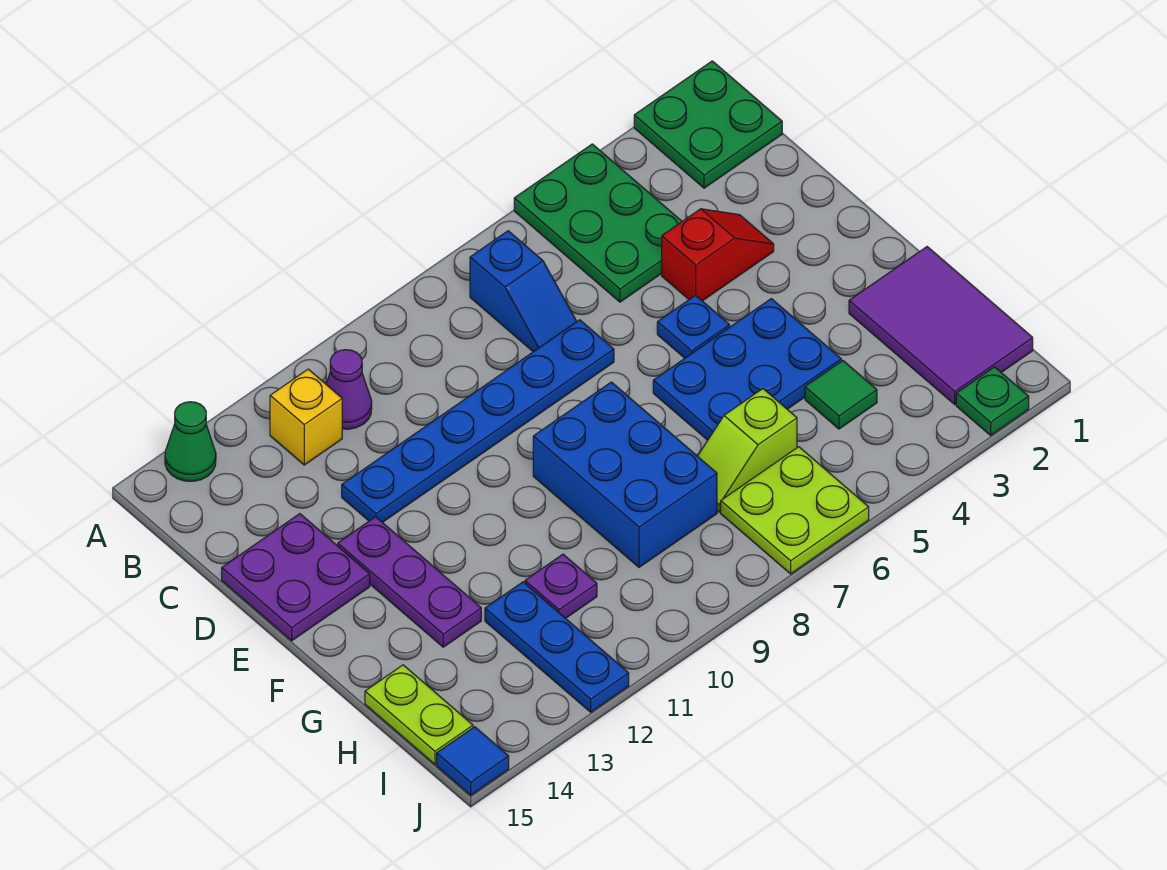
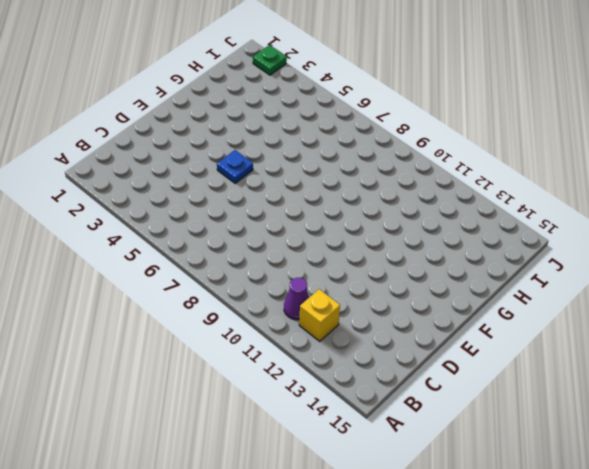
none -> green 2x2 plate [634,61,782,188]
none -> green 2x3 plate [514,144,682,302]
none -> green 1x1 cone [165,402,216,481]

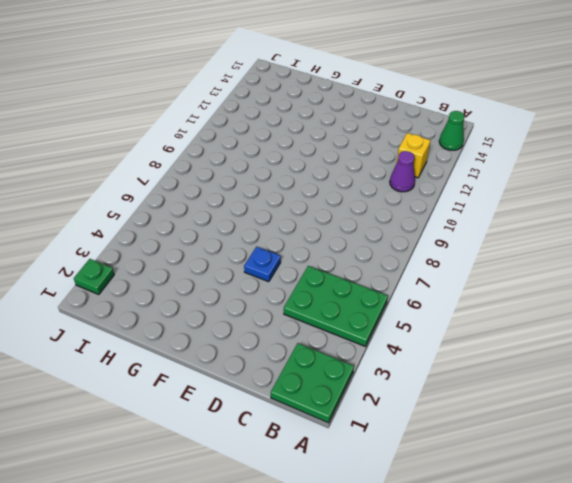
none -> blue 1x2 slope [470,231,577,352]
none -> red 1x2 slope [662,209,774,301]
none -> blue 1x6 plate [342,320,614,522]

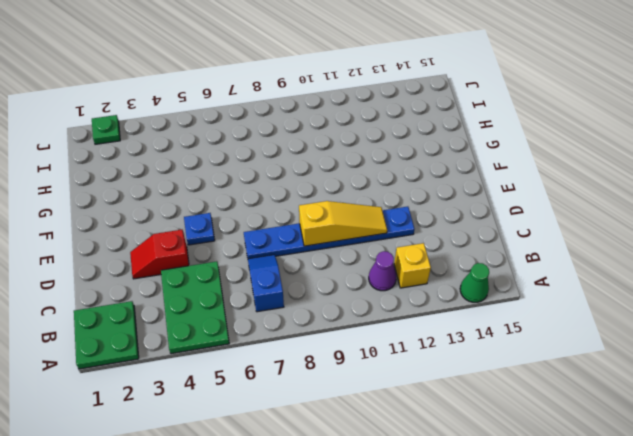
yellow 1x3 slope [299,201,387,246] -> none
none -> purple 2x2 plate [222,514,370,641]
none -> purple 1x3 plate [338,517,481,647]
none -> blue 2x3 plate [653,299,841,440]

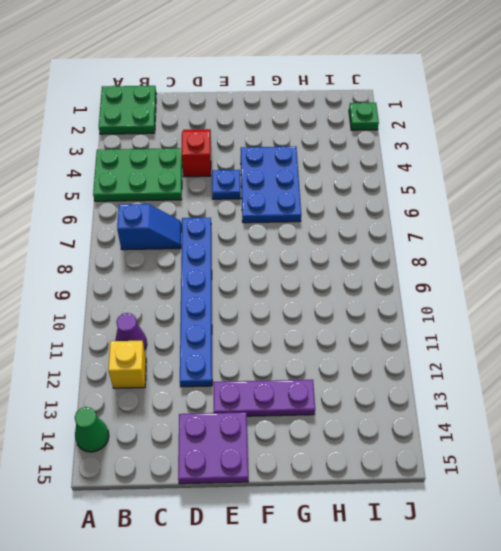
none -> blue 2x3 brick [533,382,717,567]
none -> purple 2x3 tile [849,247,1033,404]
none -> green 1x1 tile [805,361,877,429]

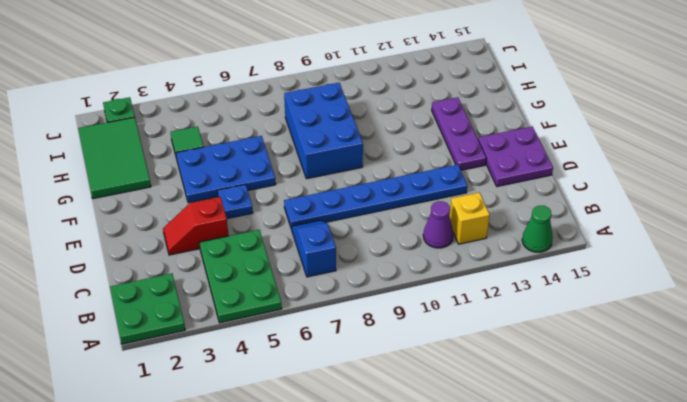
green 2x3 tile [78,117,151,199] -> purple 2x3 tile [849,247,1033,404]
none -> lime 1x2 slope [698,389,797,512]
none -> purple 1x1 plate [525,554,597,618]
none -> blue 1x3 plate [485,582,629,712]

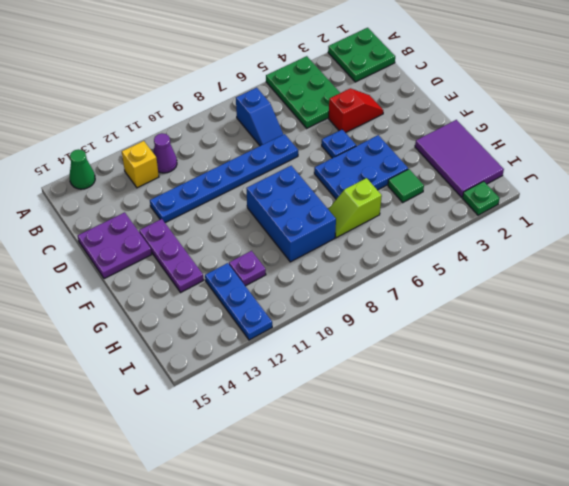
none -> lime 1x2 plate [365,665,473,764]
none -> lime 2x2 plate [721,447,869,574]
none -> blue 1x1 tile [437,727,509,795]

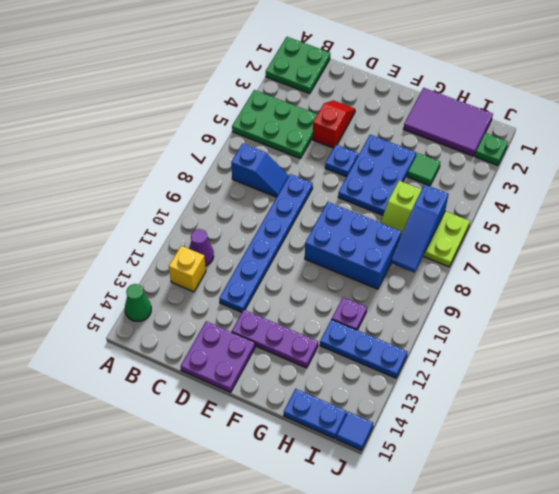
blue 1x2 plate [284,389,347,439] -> lime 1x2 plate [365,665,473,764]
blue 1x3 slope [391,184,448,273] -> none

